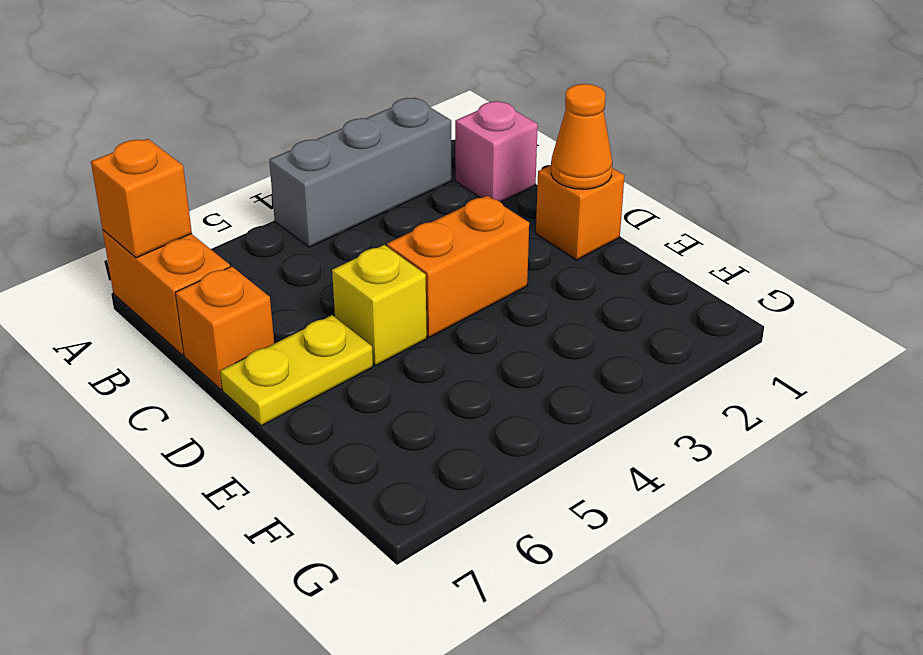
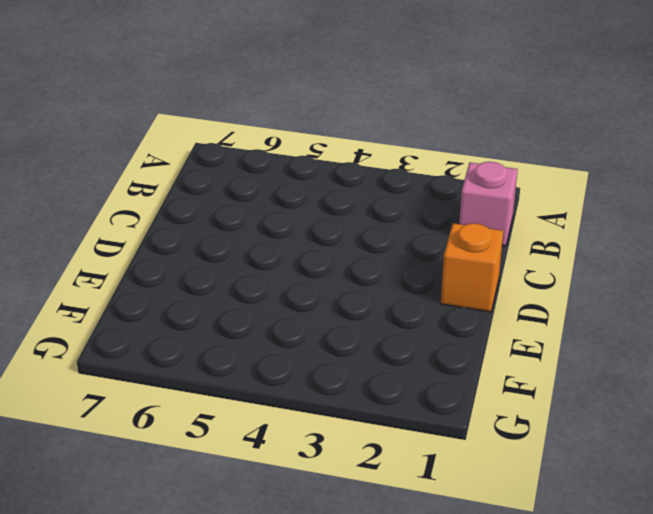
none -> grey 1x3 brick [269,98,452,247]
none -> orange 1x2 brick [103,230,230,355]

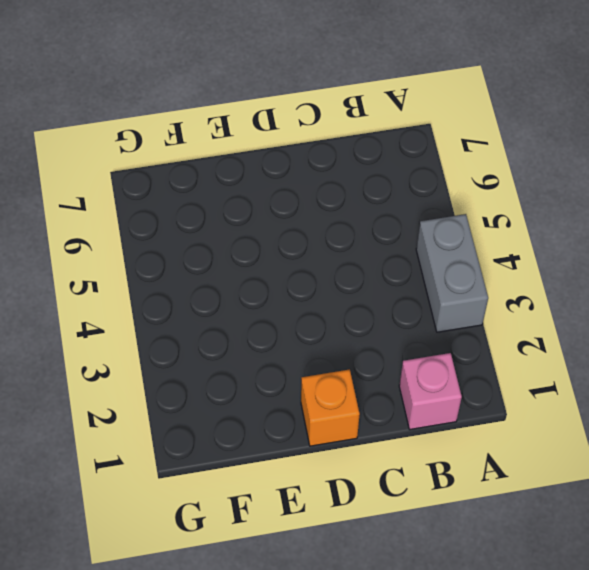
grey 1x2 brick [416,214,488,332] -> grey 1x3 brick [269,98,452,247]
none -> orange 1x2 brick [103,230,230,355]
none -> orange 1x1 brick [175,266,274,390]

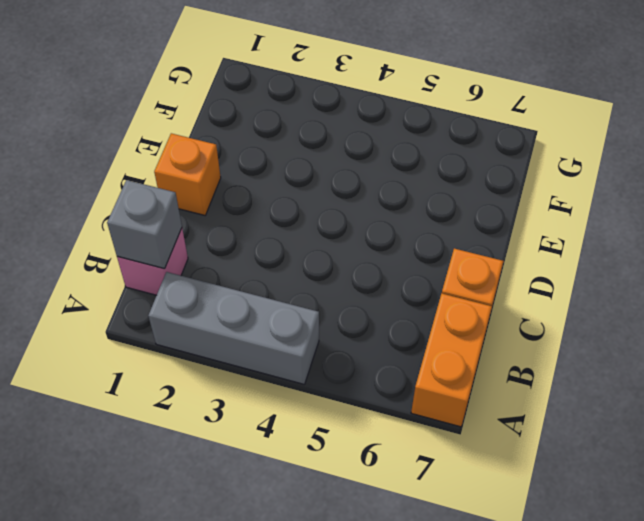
grey 1x1 brick [107,180,182,269] -> none
none -> orange 1x2 brick [387,196,529,337]
none -> yellow 1x1 brick [332,245,427,365]

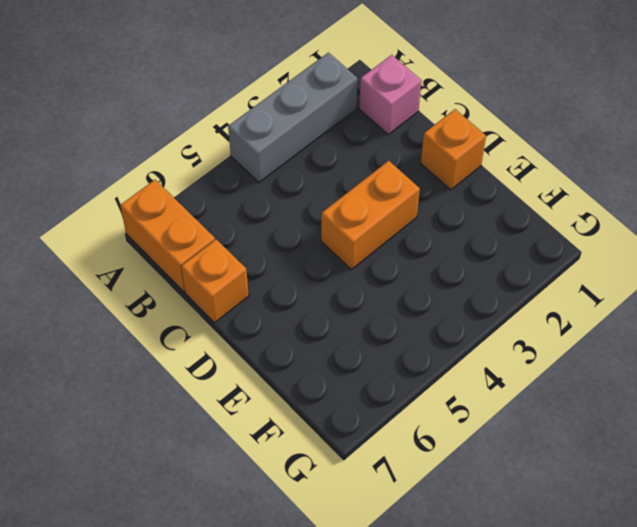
none -> yellow 1x1 brick [332,245,427,365]
none -> yellow 1x2 plate [220,315,373,426]

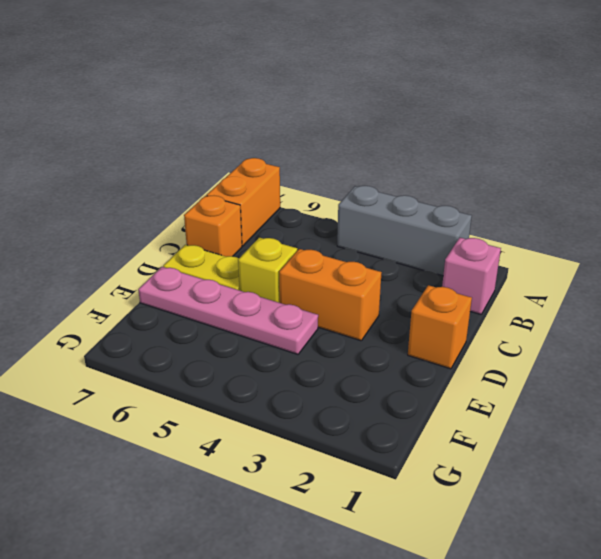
pink 1x4 plate [138,267,318,354] -> none
none -> orange 1x1 brick [91,139,192,258]
none -> orange 1x1 cone [551,84,612,189]

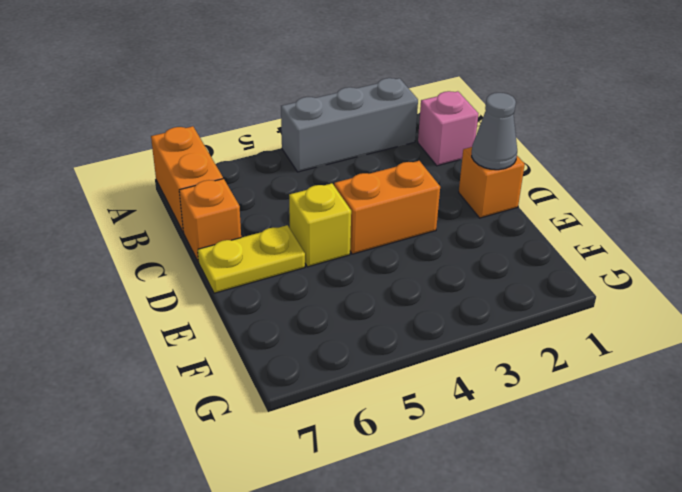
grey 1x1 cone [472,93,517,170] -> orange 1x1 cone [551,84,612,189]
none -> orange 1x1 brick [91,139,192,258]

